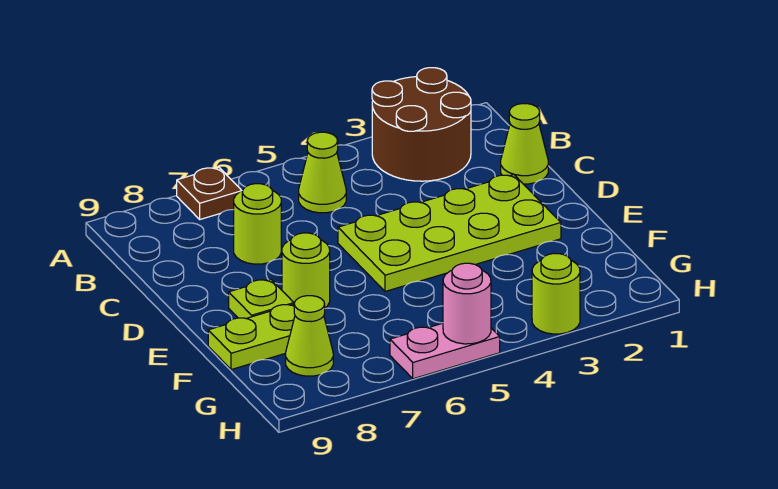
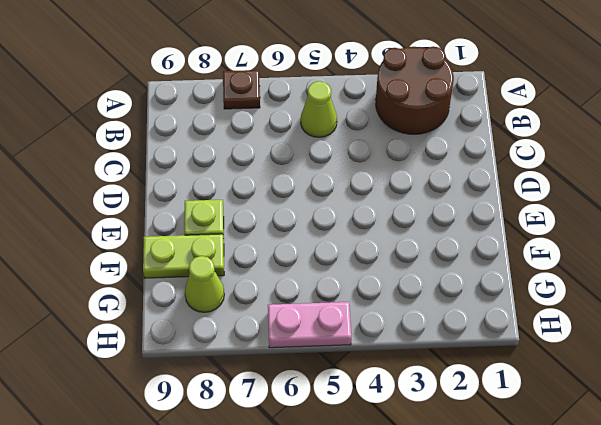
none -> lime 1x1 cone [501,104,548,184]
none -> lime 1x1 round brick [234,184,281,264]
none -> lime 2x4 plate [338,174,561,291]

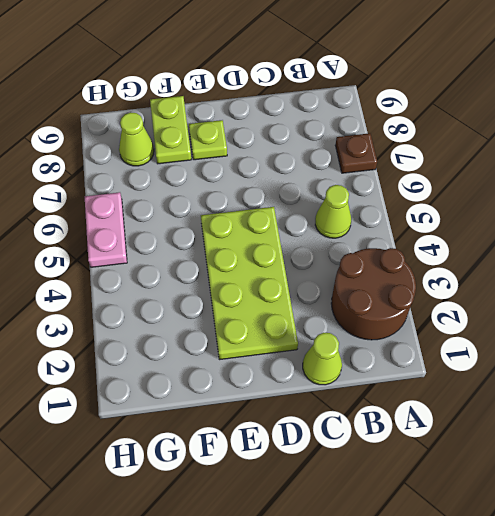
none -> lime 1x1 round brick [234,184,281,264]
none -> lime 1x1 round brick [282,233,330,308]
none -> lime 1x1 round brick [532,253,580,334]

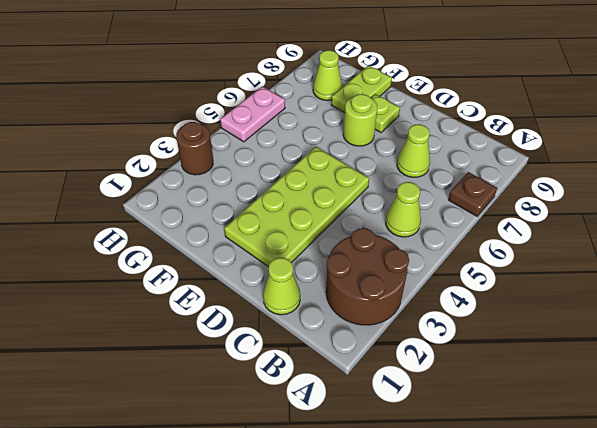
lime 1x1 cone [397,124,430,177] -> lime 1x1 round brick [234,184,281,264]
brown 1x1 round brick [176,122,213,175] -> lime 1x1 round brick [532,253,580,334]
none -> pink 1x1 round brick [443,263,491,344]

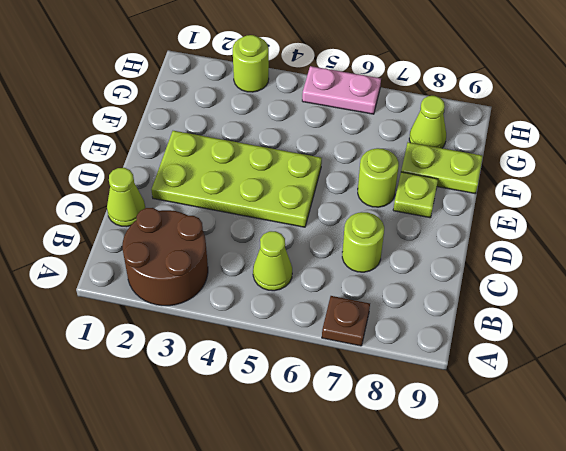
none -> pink 1x1 round brick [443,263,491,344]

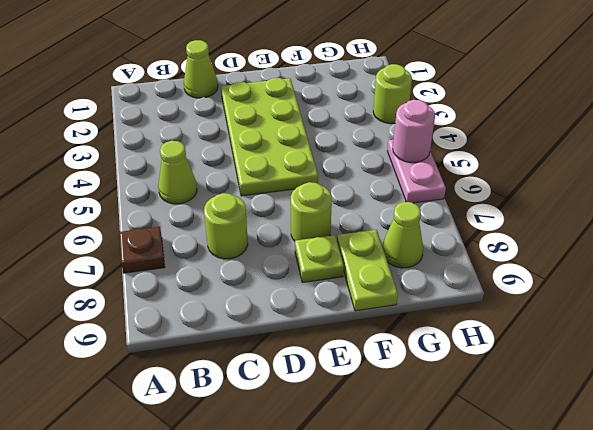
none -> brown 2x2 round brick [372,68,471,181]

